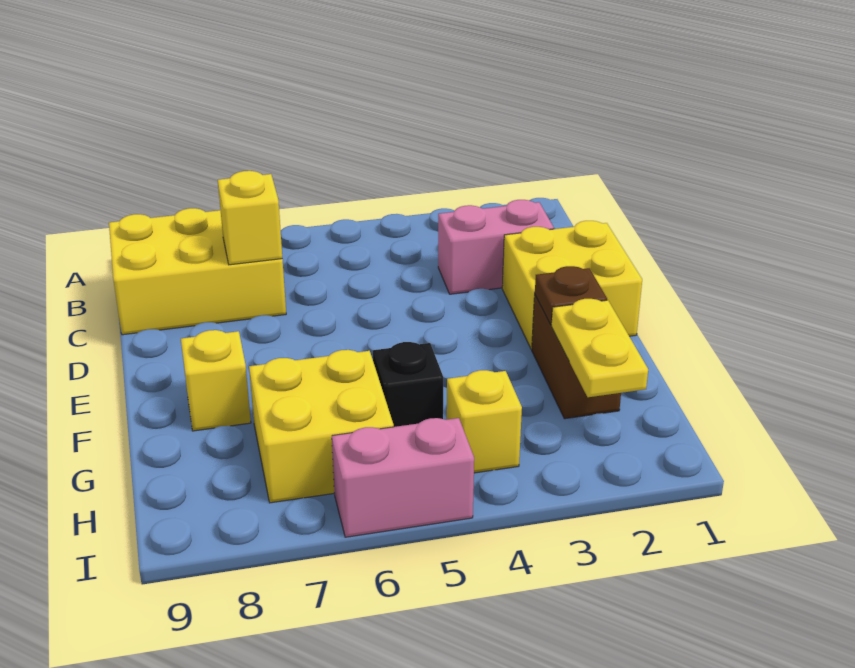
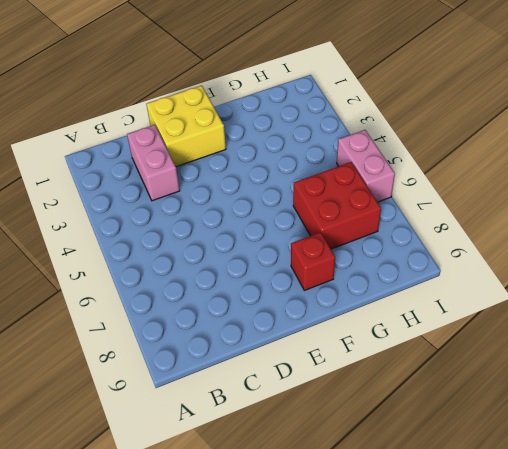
red 1x1 brick [291,232,335,290] -> yellow 1x1 brick [181,330,251,431]
red 2x2 brick [293,162,381,249] -> yellow 2x2 brick [249,350,394,503]
none -> yellow 2x3 brick [109,208,286,335]
none -> brown 1x2 brick [532,296,621,419]
none -> black 1x1 brick [373,342,443,427]

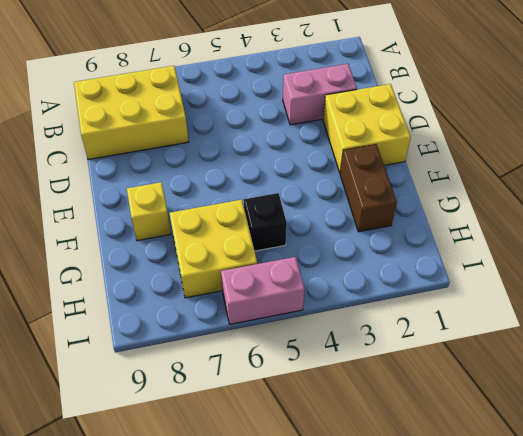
none -> yellow 1x1 brick [447,370,522,473]
none -> yellow 1x1 brick [218,171,282,265]
none -> brown 1x1 plate [535,266,607,325]

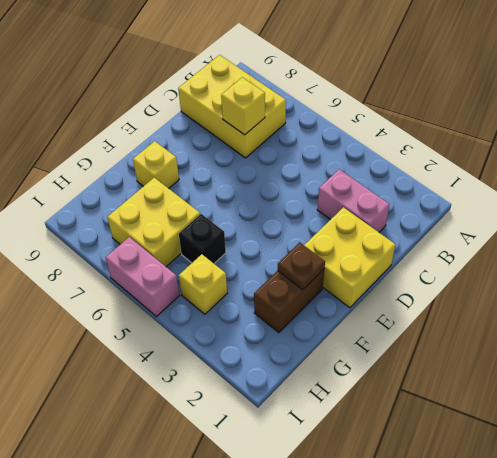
none -> yellow 1x2 plate [551,299,648,397]

